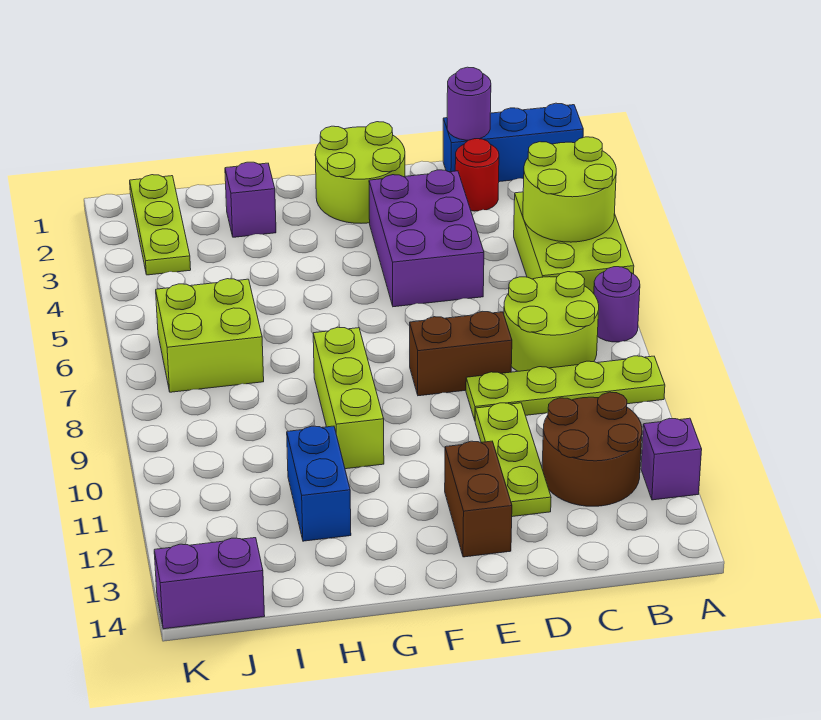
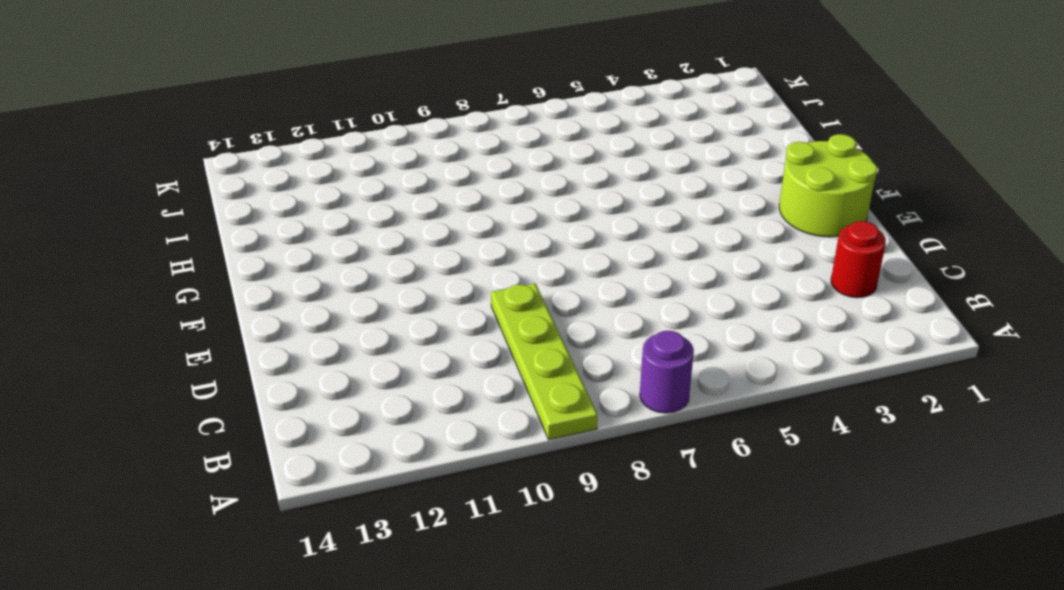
none -> blue 1x3 brick [443,103,583,182]
none -> lime 2x3 brick [514,192,634,294]
none -> purple 1x1 brick [641,418,702,500]

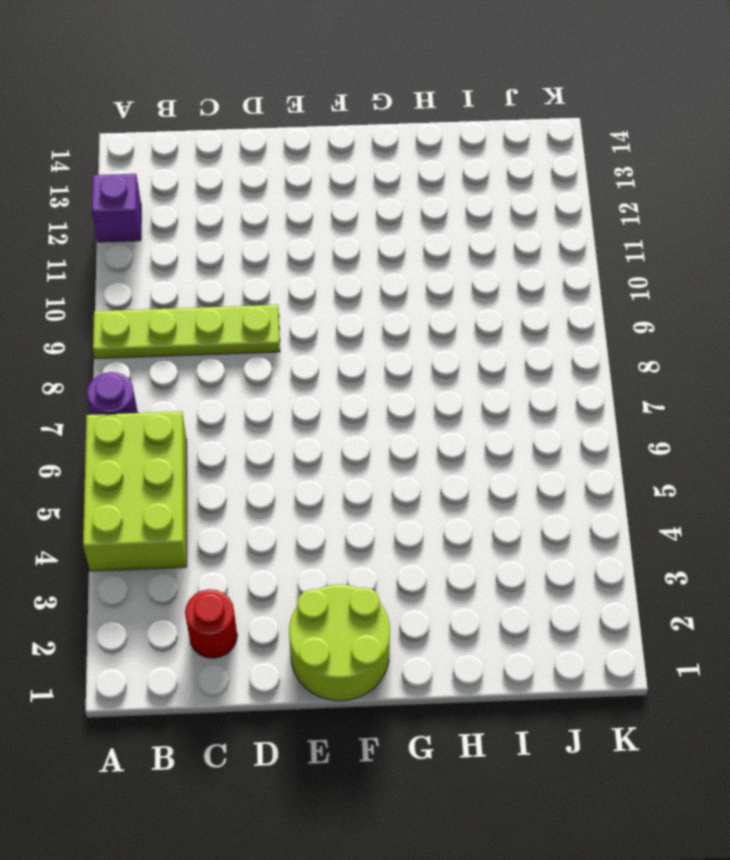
none -> blue 1x3 brick [443,103,583,182]
none -> lime 2x2 round brick [504,272,599,371]
none -> brown 2x2 round brick [542,392,642,506]

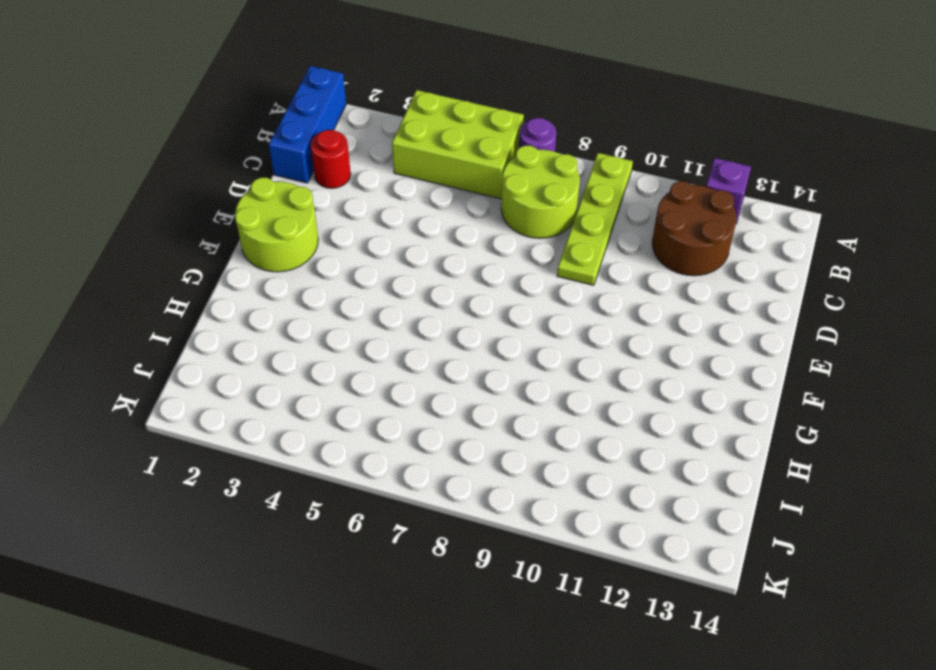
none -> purple 2x3 brick [369,170,484,307]
none -> brown 1x2 brick [410,311,512,396]
none -> lime 1x3 plate [475,403,551,517]

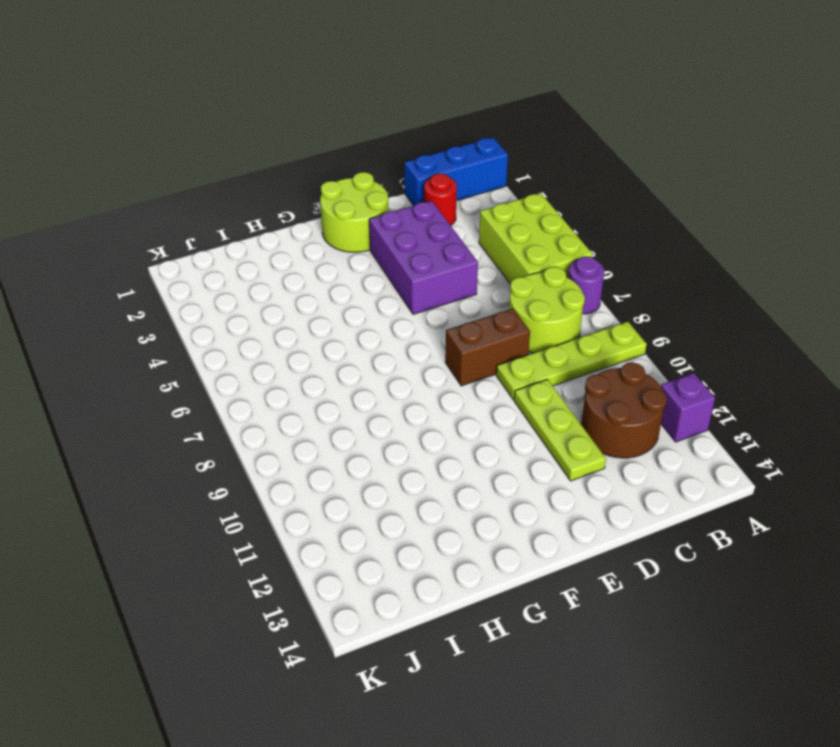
none -> brown 1x2 brick [445,441,512,557]
none -> lime 1x3 brick [313,327,384,469]
none -> purple 1x1 brick [225,162,276,237]

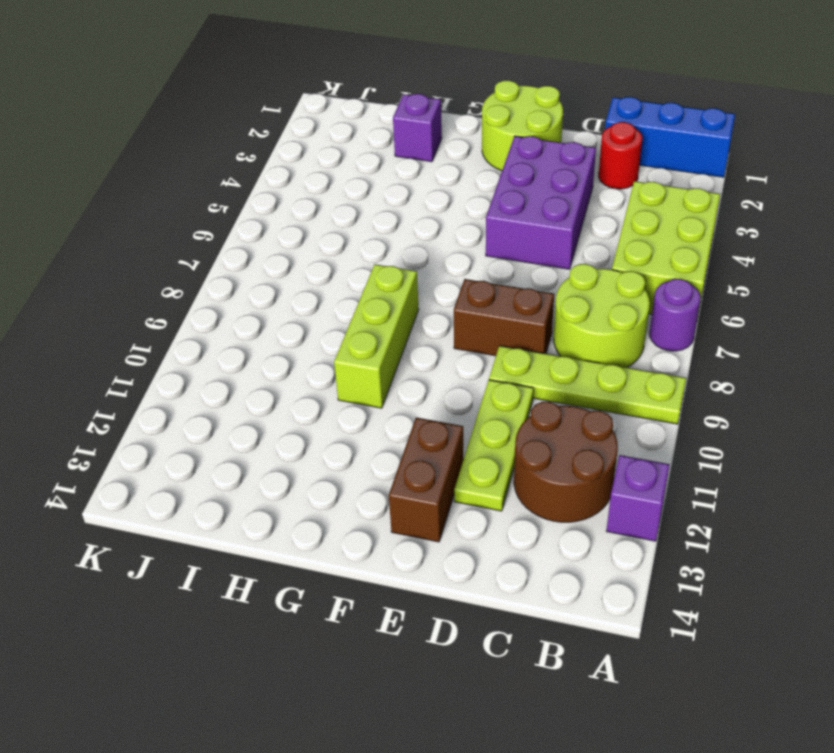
none -> blue 1x2 brick [287,426,351,541]
none -> lime 2x2 brick [156,279,264,392]
none -> lime 1x3 plate [130,175,191,275]

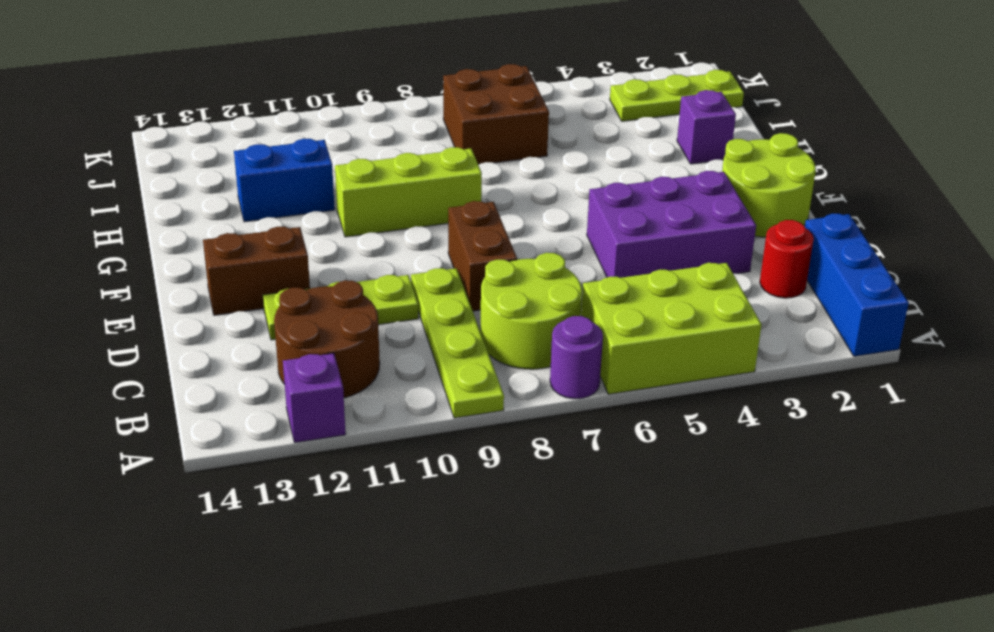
brown 2x2 brick [443,64,549,165] -> lime 2x2 brick [156,279,264,392]
none -> purple 1x2 brick [154,538,265,629]
none -> lime 2x2 round brick [523,137,616,242]
none -> purple 1x1 round brick [447,67,491,140]

